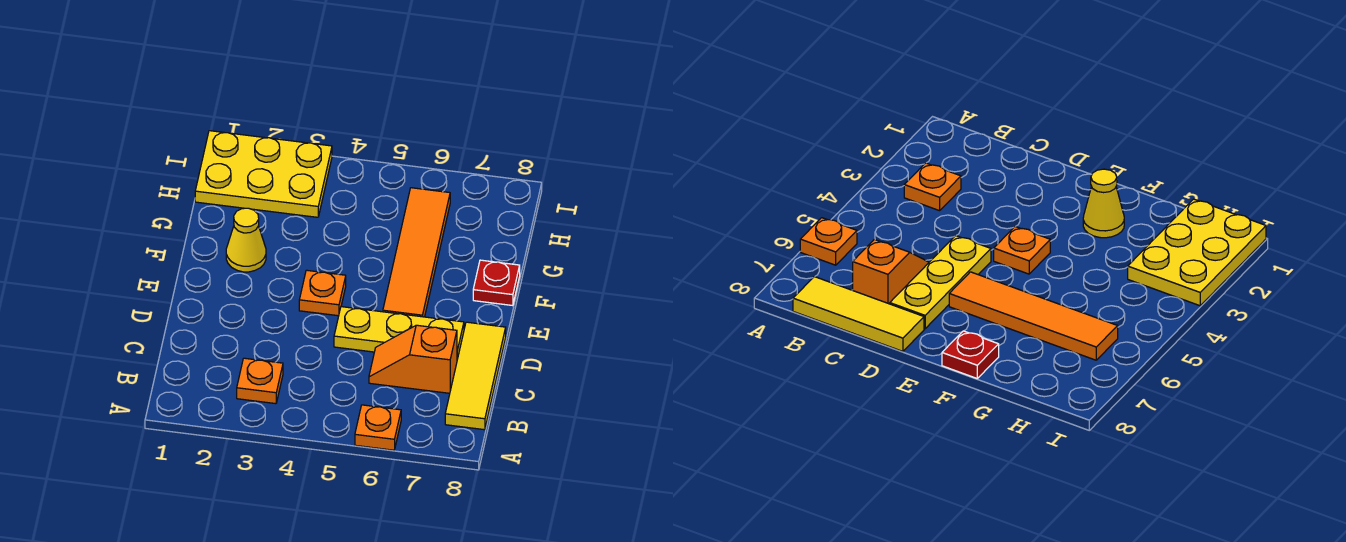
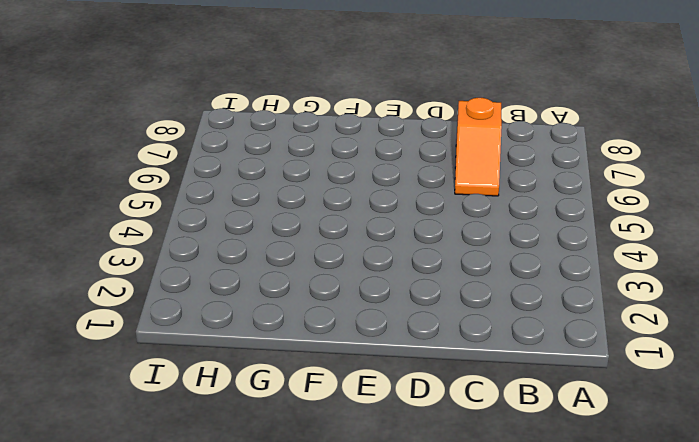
none -> orange 1x1 plate [355,405,401,450]
none -> orange 1x1 plate [237,358,283,404]

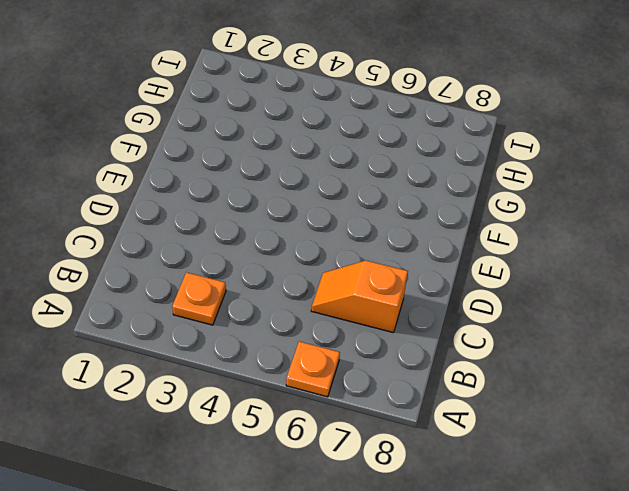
none -> yellow 1x3 tile [445,322,506,430]
none -> yellow 1x3 plate [334,307,464,359]

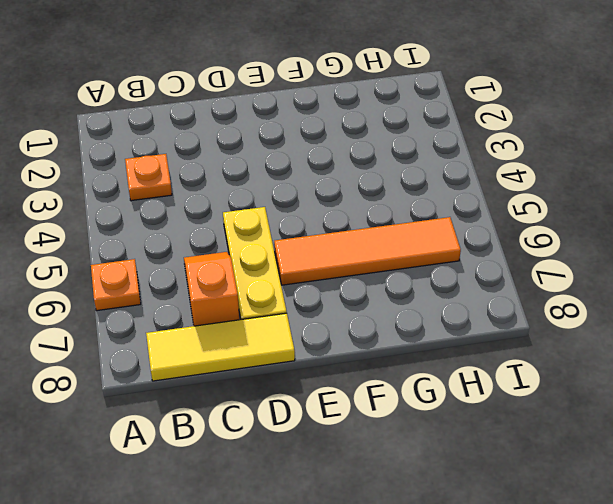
none -> orange 1x1 plate [299,270,346,316]
none -> yellow 1x1 cone [226,208,266,272]

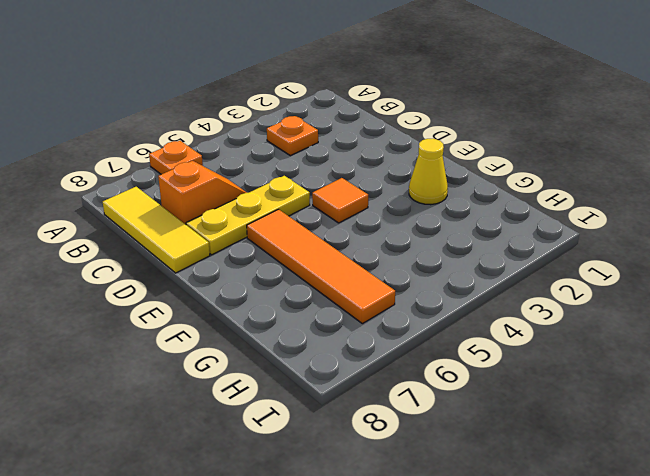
orange 1x1 tile [312,178,368,223] -> orange 1x1 plate [299,270,346,316]
none -> red 1x1 plate [473,260,520,306]
none -> yellow 2x3 plate [195,131,332,217]

